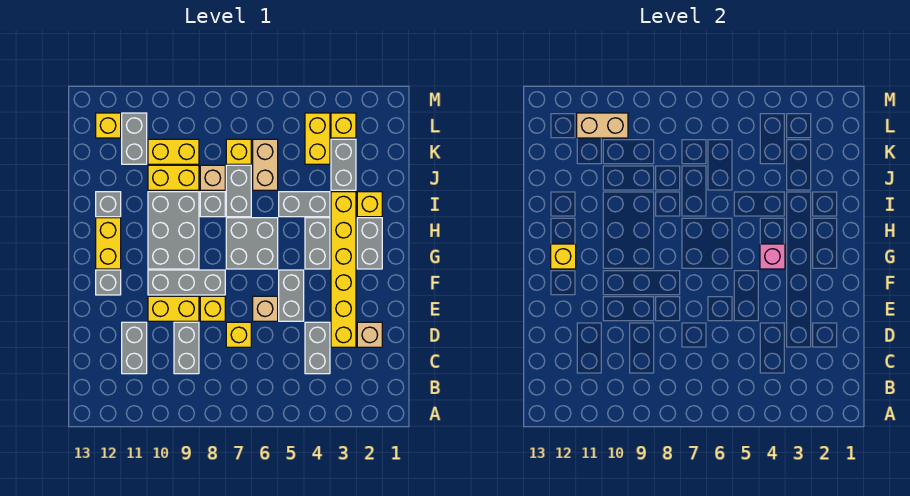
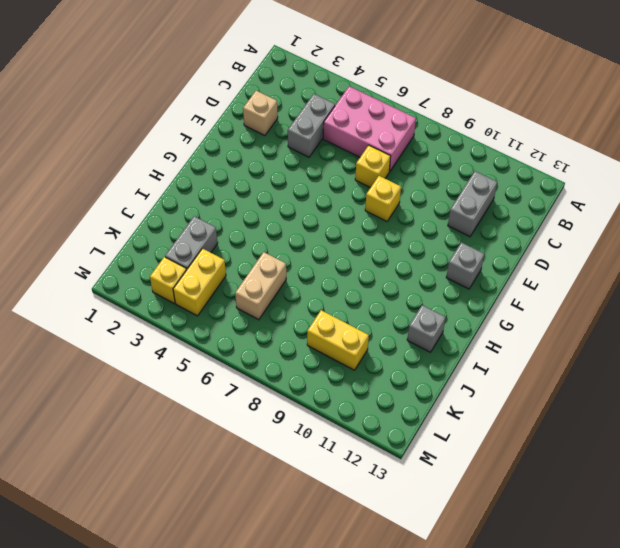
pink 2x3 brick [323,86,416,172] -> none
none -> grey 1x2 brick [174,322,199,374]
none -> yellow 1x6 brick [331,192,356,347]
none -> grey 1x2 brick [279,270,304,321]
none -> tan 1x1 brick [253,296,278,321]

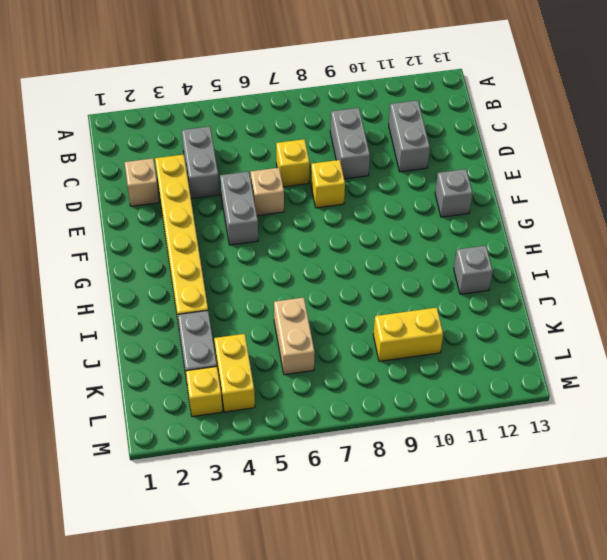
none -> yellow 1x2 brick [148,296,199,321]
none -> grey 1x3 brick [148,270,225,295]
none -> grey 1x2 brick [357,218,382,269]
none -> grey 1x2 brick [305,218,330,269]

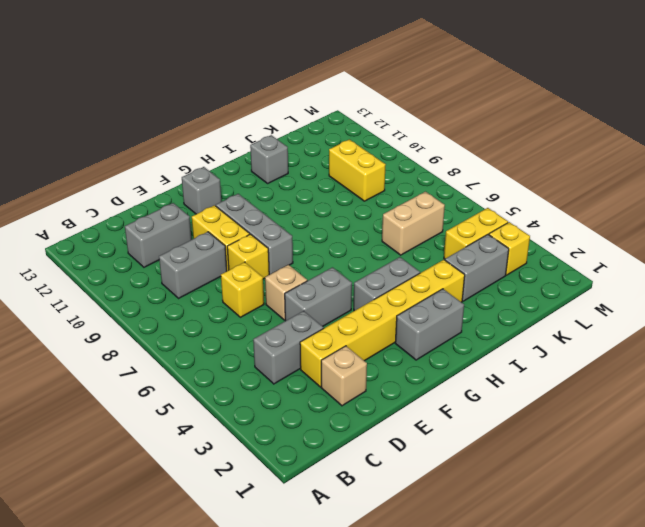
none -> grey 2x2 brick [226,218,278,269]
none -> grey 2x3 brick [148,192,199,269]
none -> yellow 1x2 brick [96,218,121,269]
none -> yellow 1x1 brick [357,192,382,217]

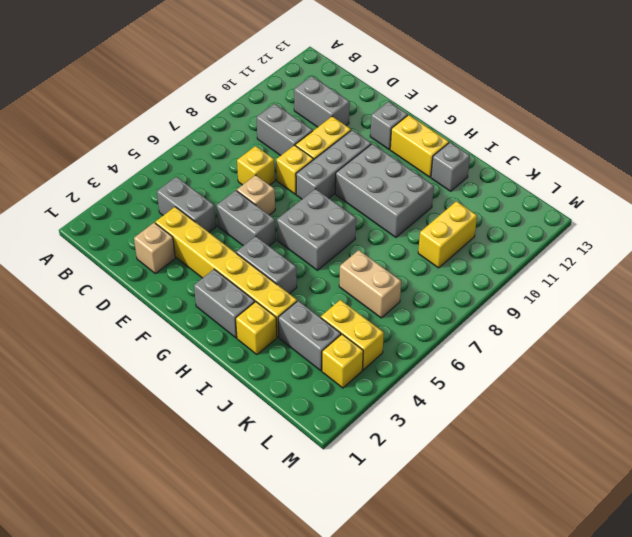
none -> grey 1x2 brick [279,192,330,217]
none -> grey 1x2 brick [226,165,251,217]
none -> grey 1x1 brick [200,192,225,217]
none -> tan 1x1 brick [200,165,225,190]

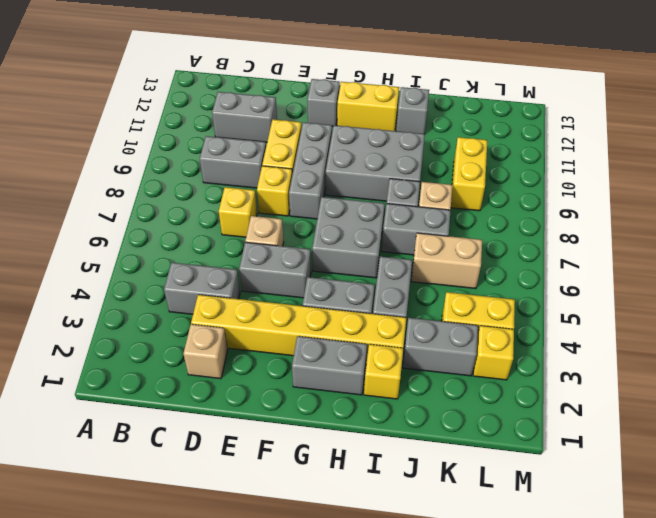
none -> yellow 1x2 brick [148,165,199,190]
none -> yellow 1x1 brick [226,139,251,164]
none -> grey 1x2 brick [122,113,147,164]
none -> yellow 1x1 brick [96,113,121,138]

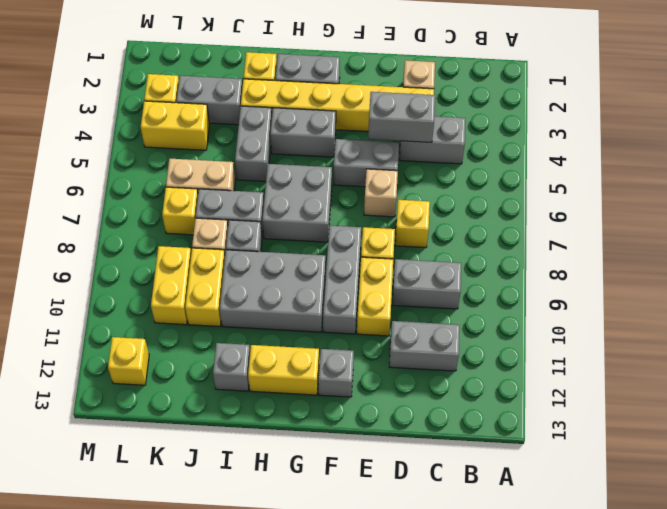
grey 1x2 brick [368,92,435,142] -> grey 1x2 brick moved to [122,113,147,164]
none -> pink 1x1 brick [760,244,785,269]
none -> yellow 1x1 brick [551,244,576,269]
none -> tan 1x2 brick [577,113,628,138]

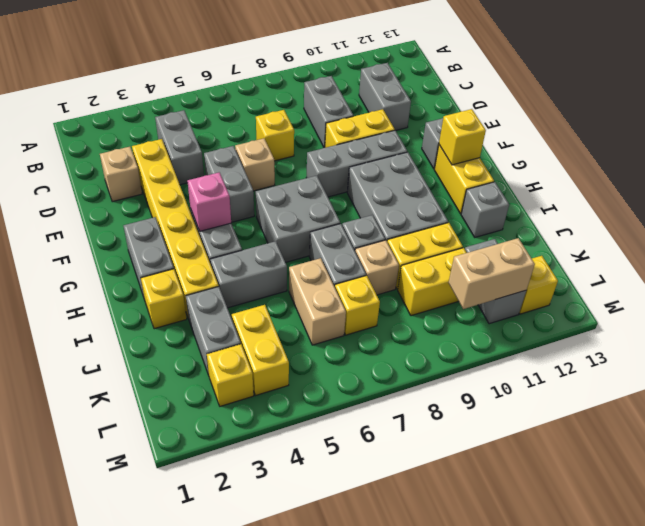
none -> yellow 1x1 brick [200,296,225,321]

